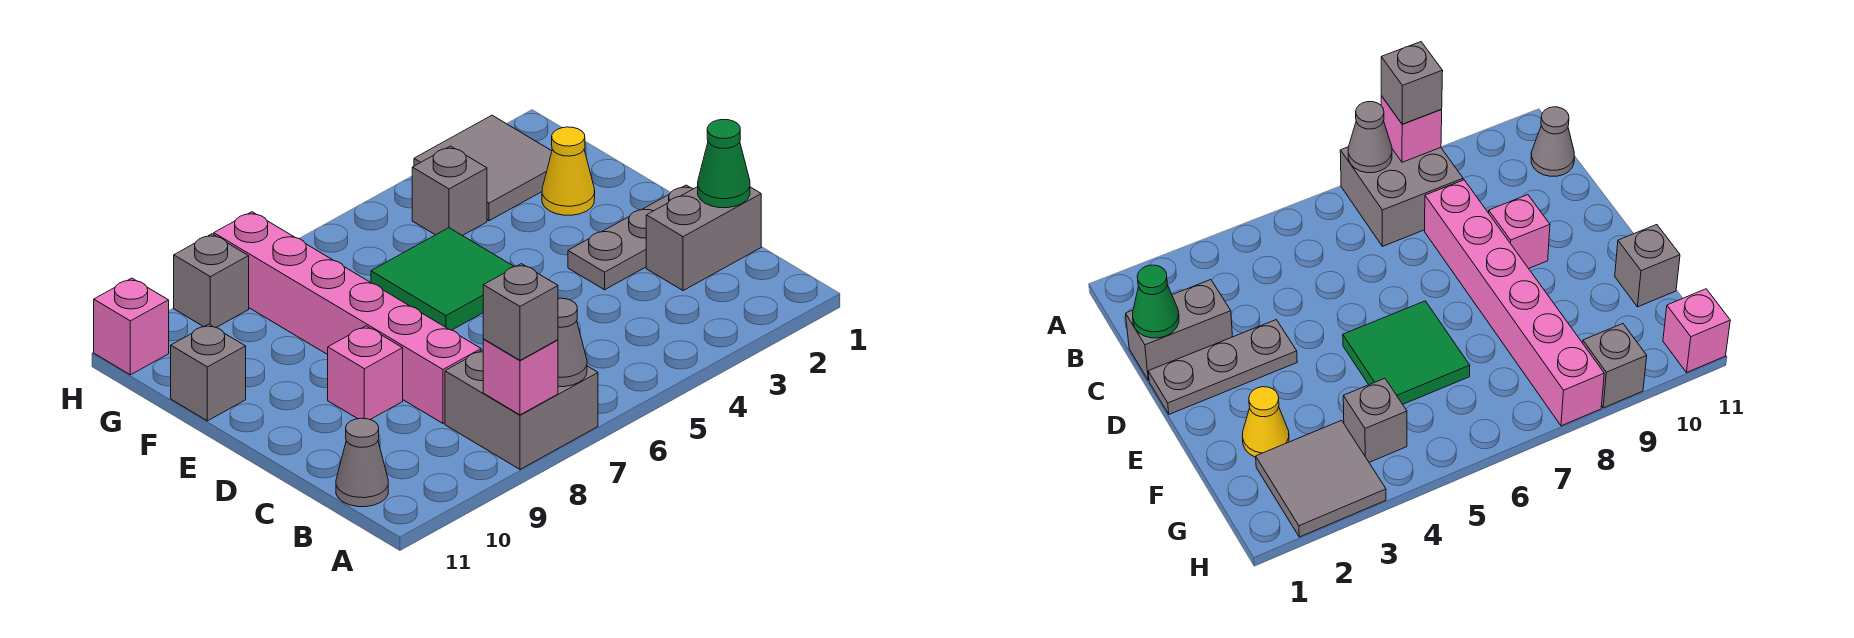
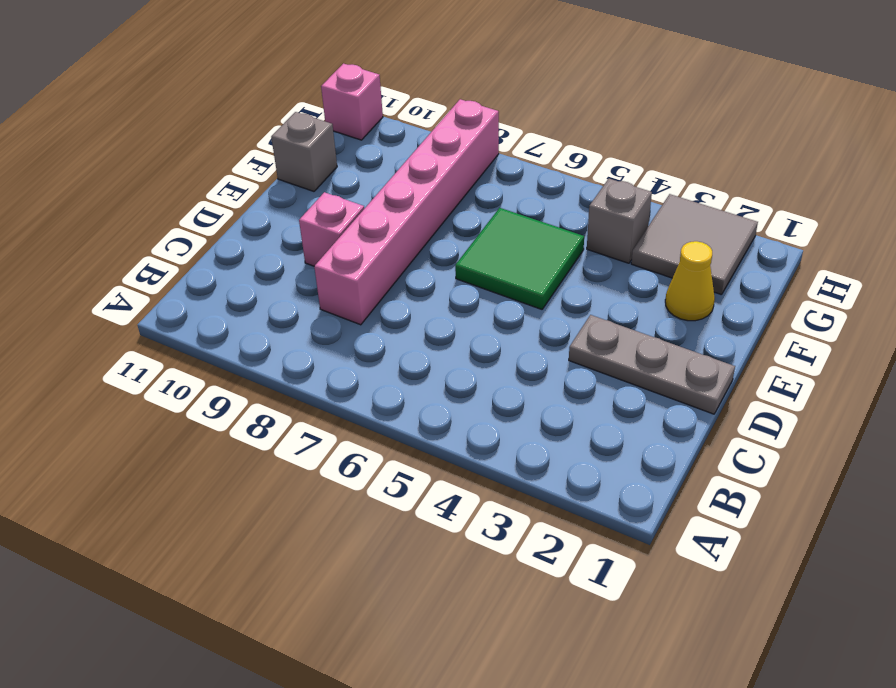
none -> grey 2x2 brick [445,350,598,469]
none -> grey 1x1 cone [336,418,388,507]
none -> grey 1x2 brick [646,187,761,291]

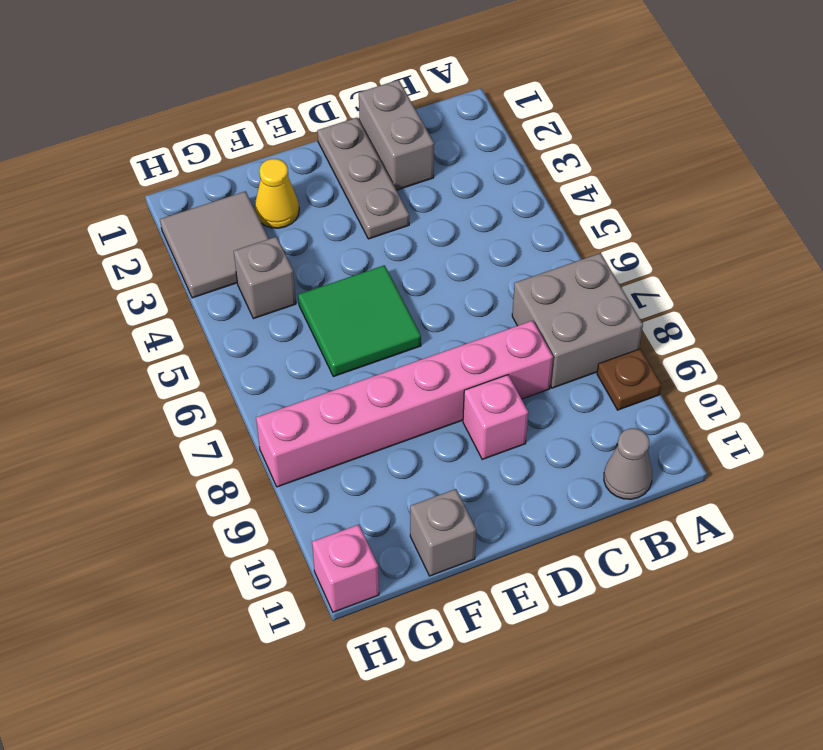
brown 1x1 plate [597,349,661,410] -> none
none -> grey 1x1 brick [174,234,249,328]
none -> grey 1x1 cone [558,298,587,387]
none -> pink 1x1 brick [483,339,558,415]

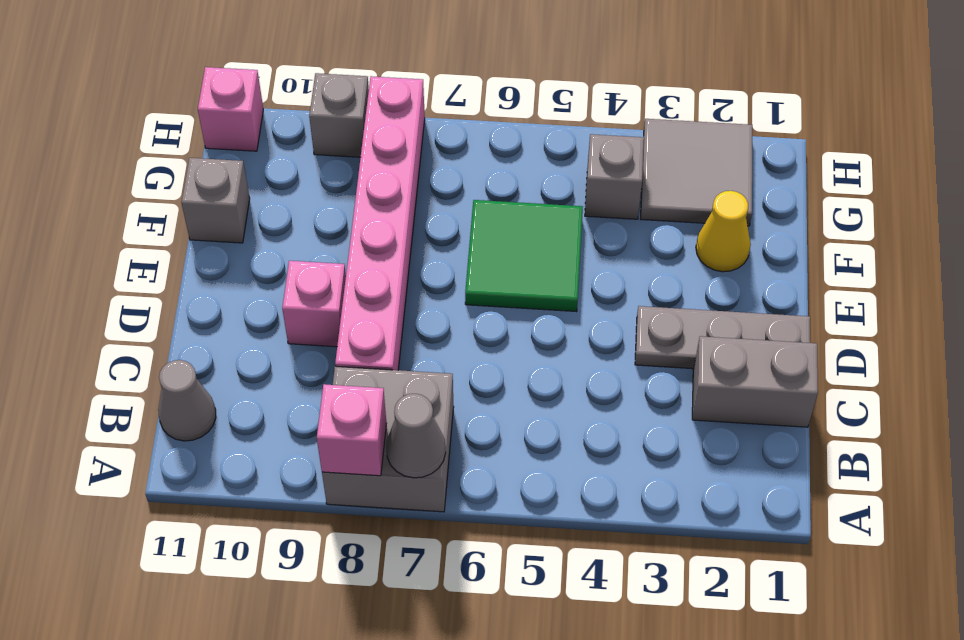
none -> green 1x1 cone [698,119,750,208]
none -> grey 1x1 brick [483,264,558,360]

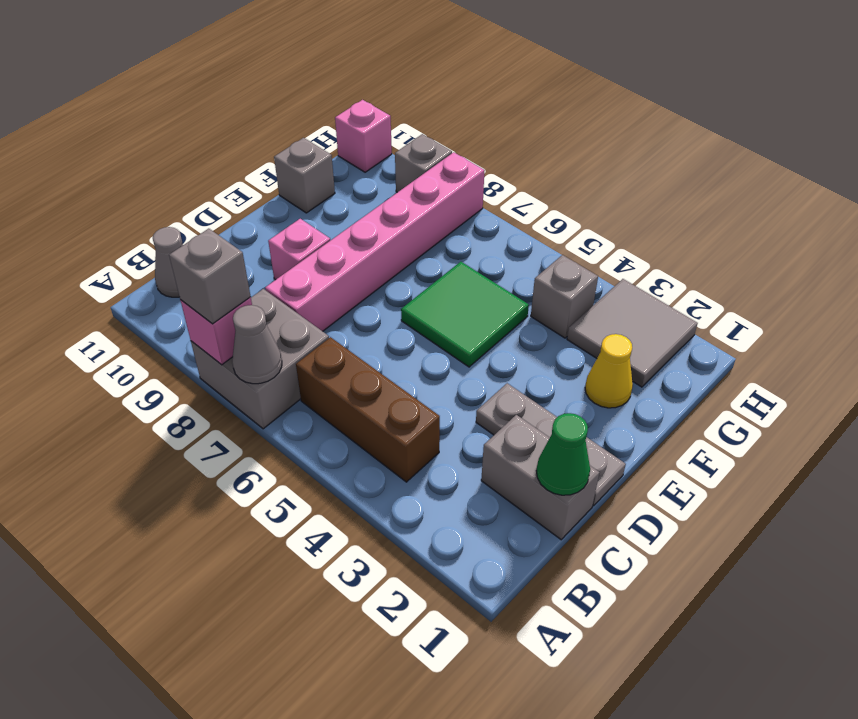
brown 1x3 brick [296,337,440,482] -> none

